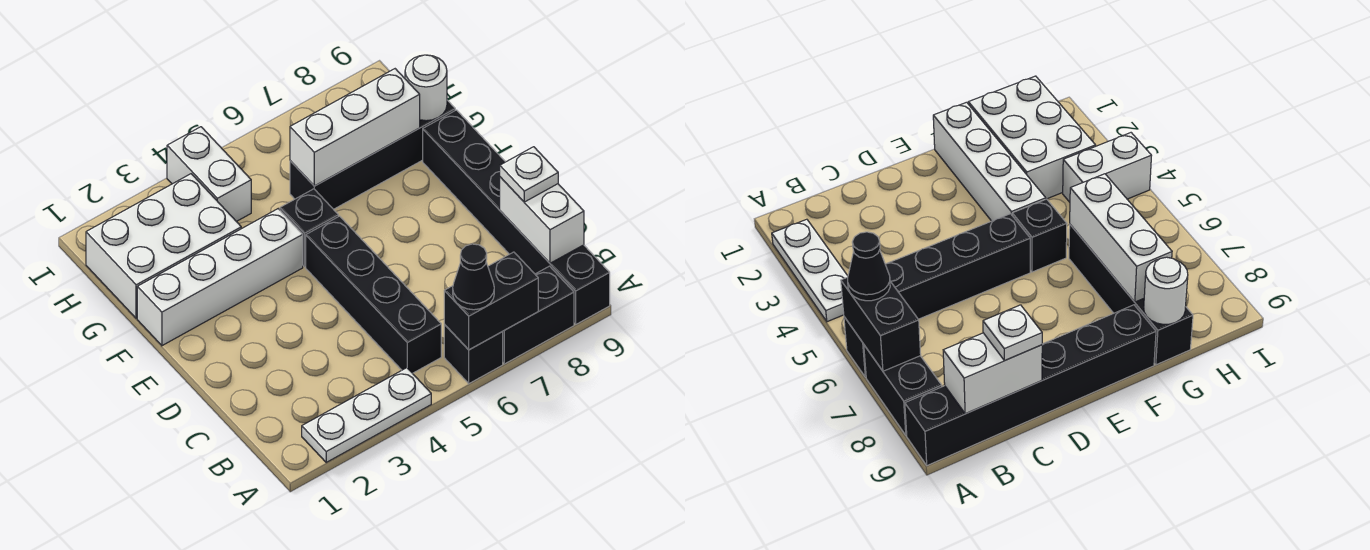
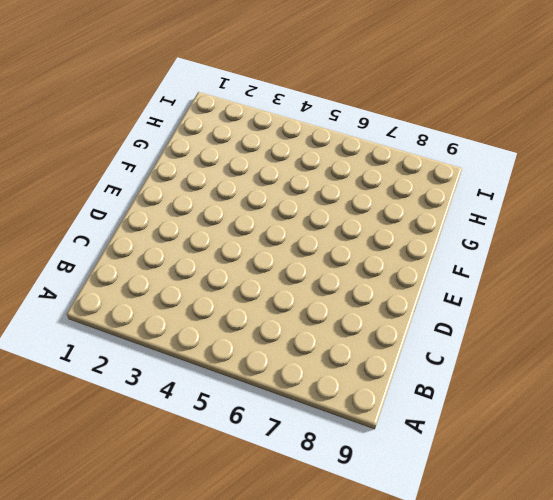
none -> white 1x3 plate [302,368,431,462]
none -> black 1x1 brick [444,325,503,384]
none -> black 1x2 brick [502,266,574,364]

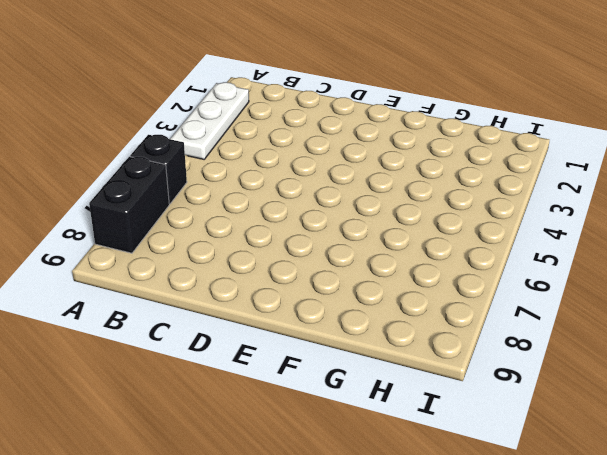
none -> black 1x6 brick [423,110,610,324]
none -> black 1x4 brick [306,216,441,373]
none -> white 1x4 brick [137,209,303,346]

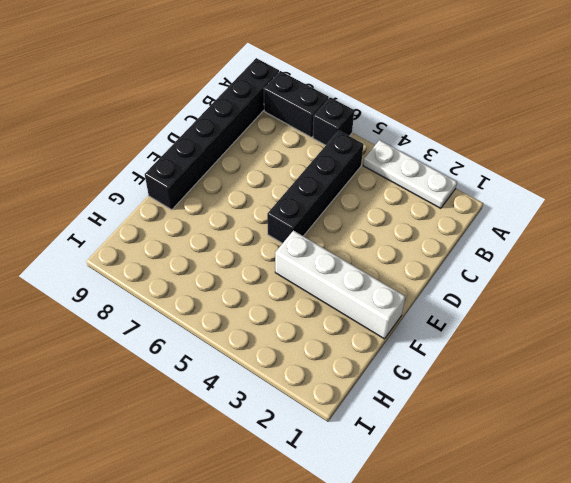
none -> black 1x1 brick [280,189,338,267]
none -> white 2x3 brick [86,174,241,318]
none -> black 1x4 brick [290,100,455,209]

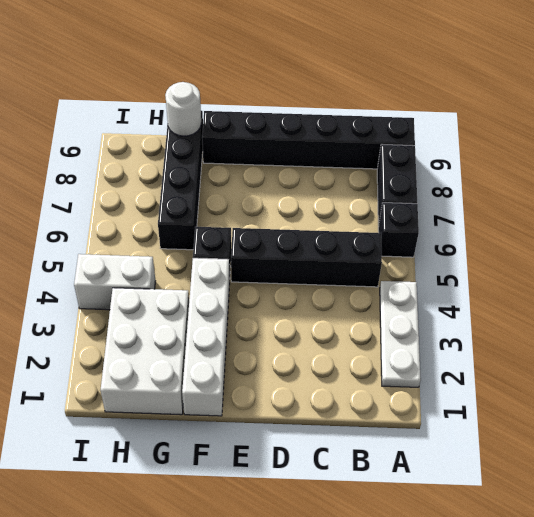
none -> black 1x2 brick [444,252,538,350]
none -> white 1x2 brick [500,177,584,263]
none -> white 1x3 brick [290,69,420,186]

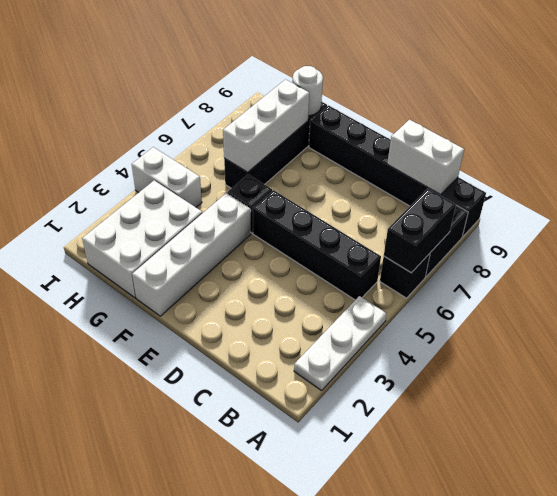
none -> black 1x1 cone [453,244,494,310]
none -> white 1x1 plate [500,147,558,202]

